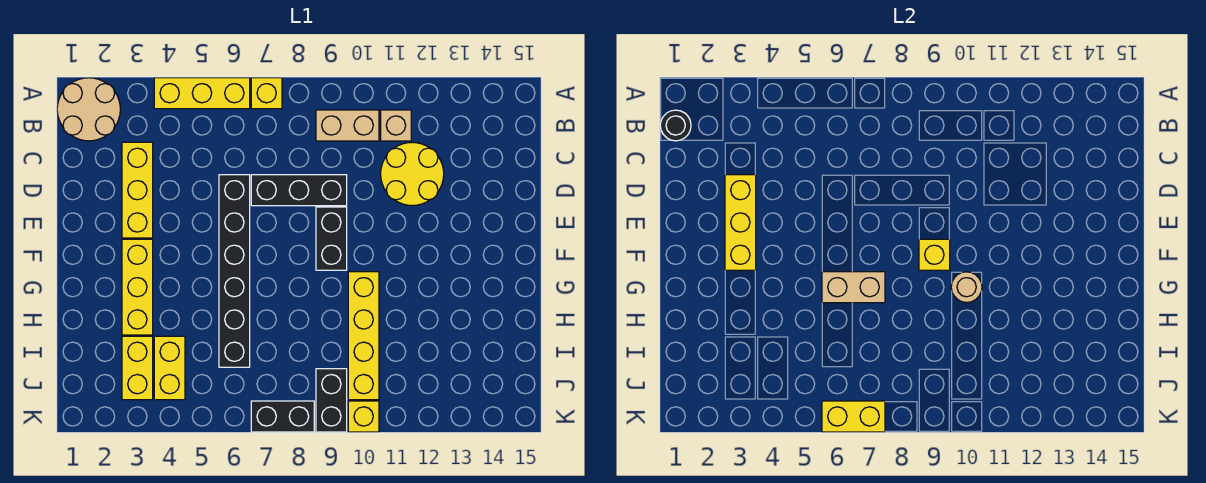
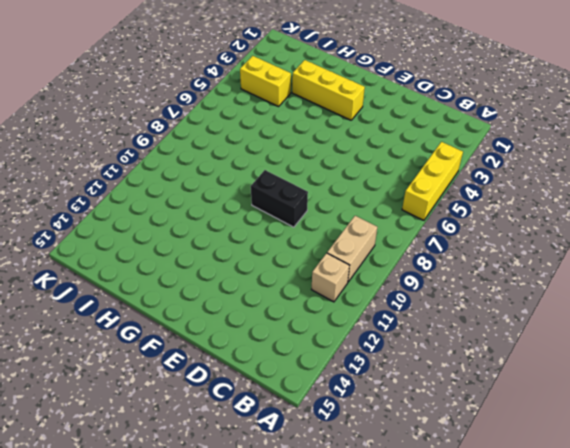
none -> tan 2x2 round brick [57,78,120,141]
none -> yellow 1x1 brick [251,78,282,109]
none -> yellow 1x3 brick [122,142,153,238]

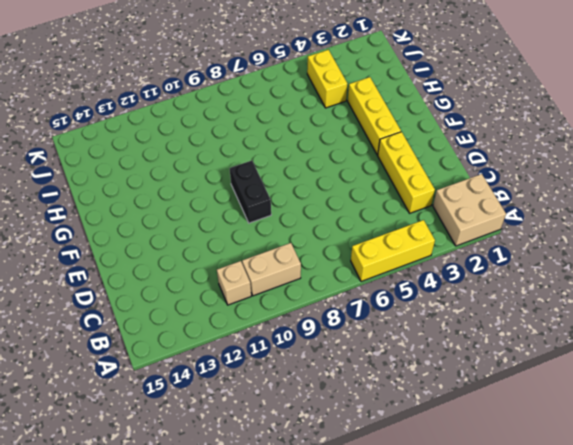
tan 2x2 brick [433,174,506,246] -> tan 2x2 round brick [57,78,120,141]
none -> yellow 1x1 brick [251,78,282,109]
none -> yellow 2x2 round brick [381,142,444,206]
none -> black 1x6 brick [219,175,250,367]

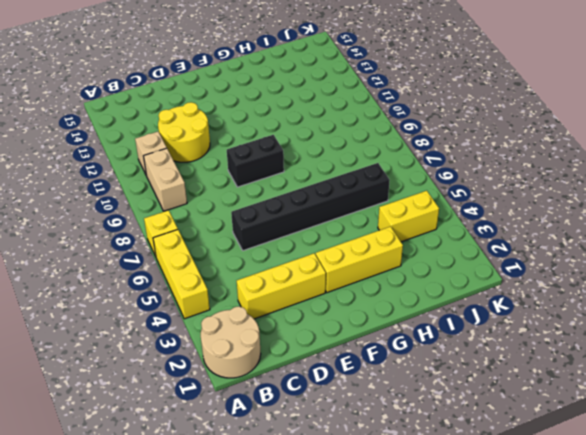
none -> black 1x3 brick [251,175,347,206]
none -> yellow 1x4 brick [348,272,379,400]
none -> yellow 1x2 brick [122,336,153,400]

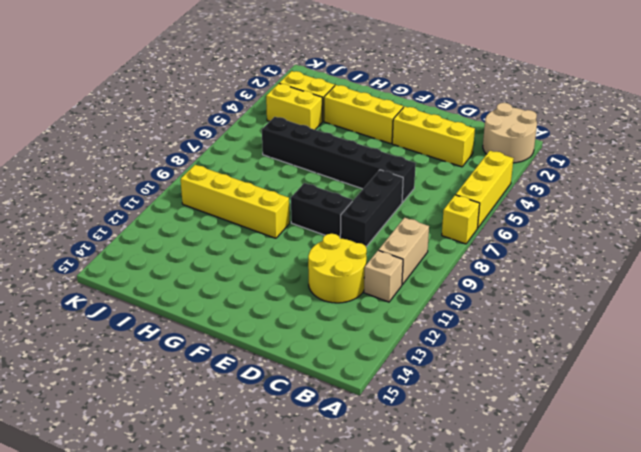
none -> black 1x2 brick [316,369,347,432]
none -> black 1x2 brick [251,401,314,432]
none -> yellow 1x1 brick [348,401,379,432]

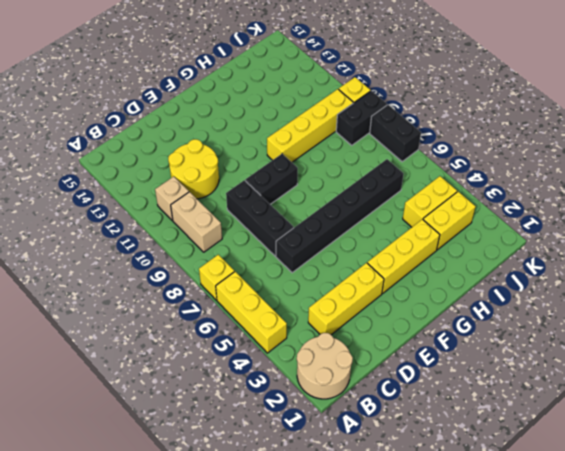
none -> black 1x1 round brick [660,110,691,141]
none -> yellow 1x3 brick [725,175,756,270]
none -> yellow 1x1 brick [919,239,950,270]

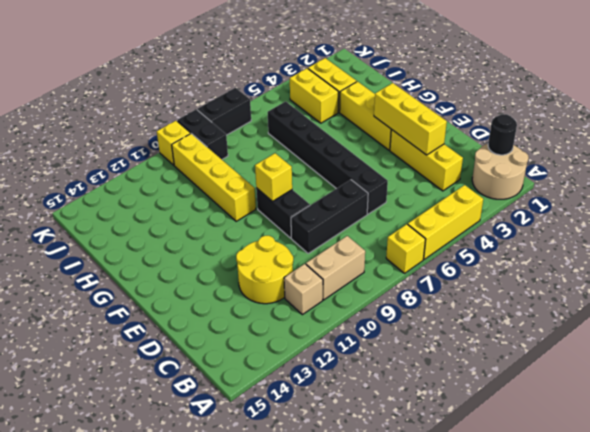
none -> tan 1x2 brick [822,272,885,303]
none -> tan 1x1 round brick [951,272,982,303]
none -> yellow 1x2 brick [822,401,885,432]

